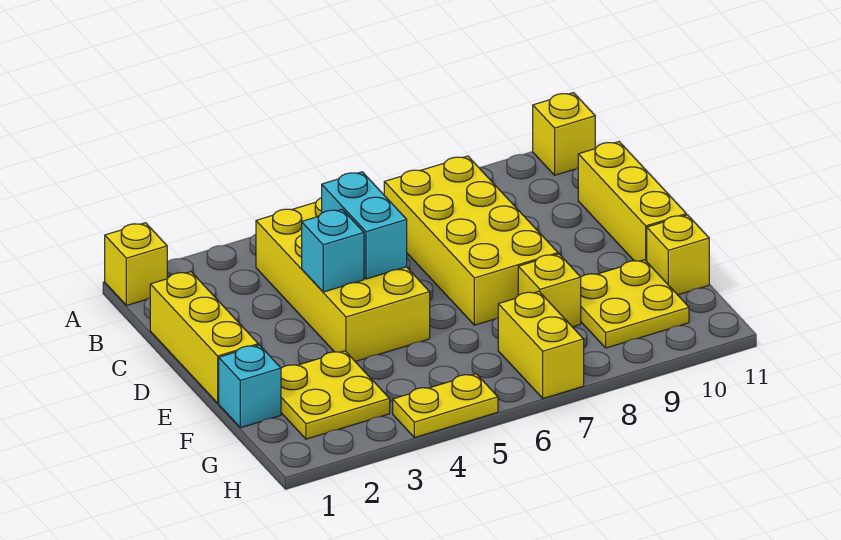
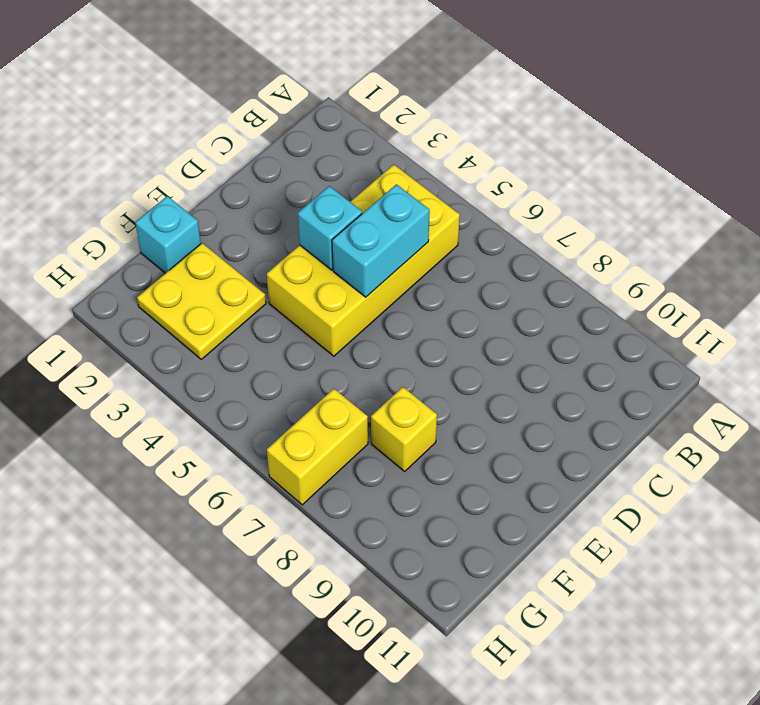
none -> yellow 1x1 brick [105,223,167,305]
none -> yellow 1x1 brick [533,93,595,175]
none -> yellow 2x4 brick [384,156,558,325]

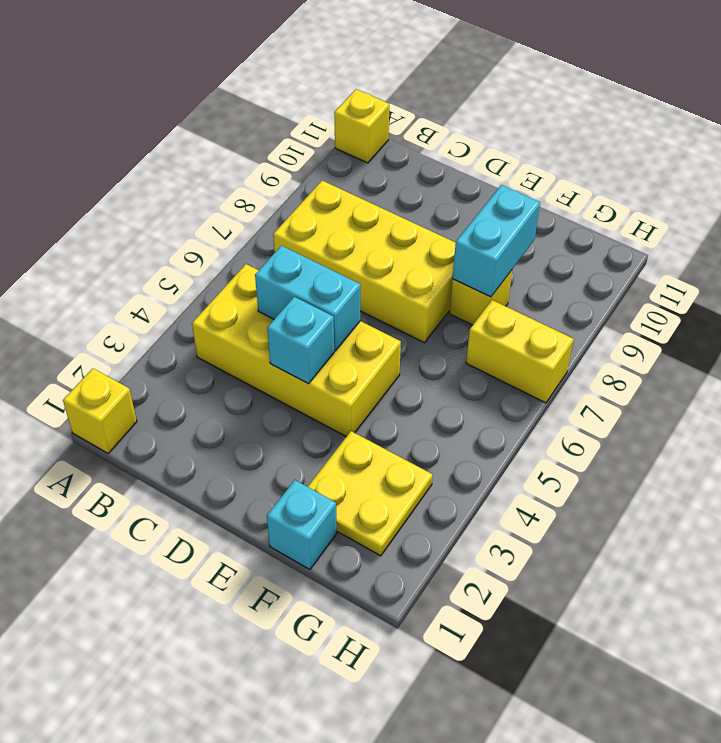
cyan 1x2 brick [453,185,540,297] -> none
none -> yellow 1x3 brick [150,272,258,403]
none -> yellow 1x3 brick [578,142,686,262]
none -> yellow 2x2 plate [581,260,689,348]

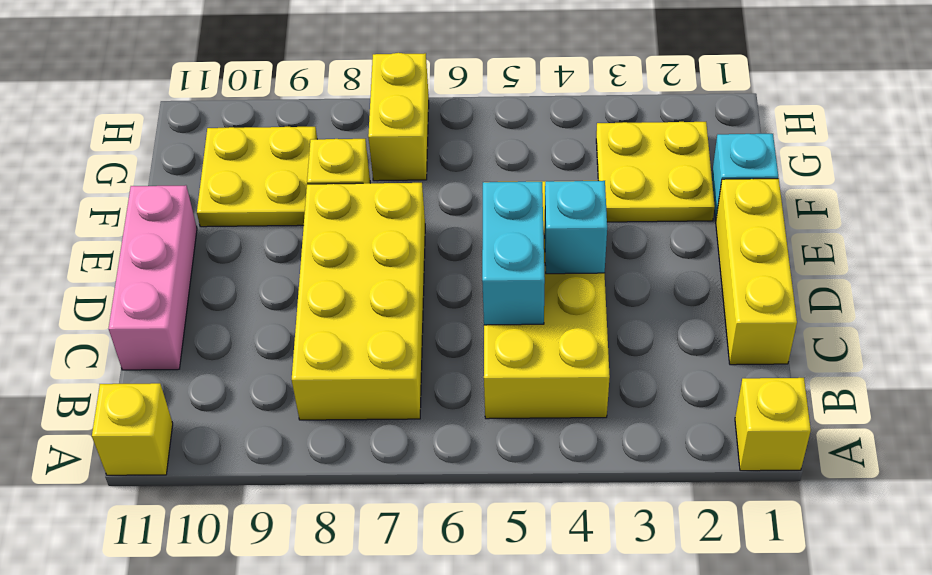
pink 1x3 brick [108,185,197,370] -> yellow 1x3 brick [578,142,686,262]
none -> yellow 1x1 brick [647,215,709,295]
none -> yellow 1x2 plate [393,374,498,438]

